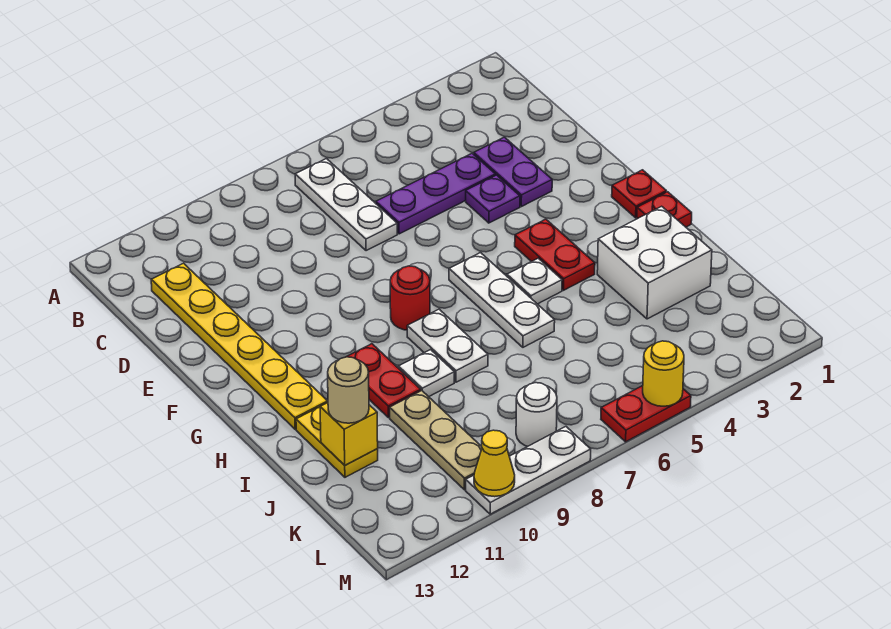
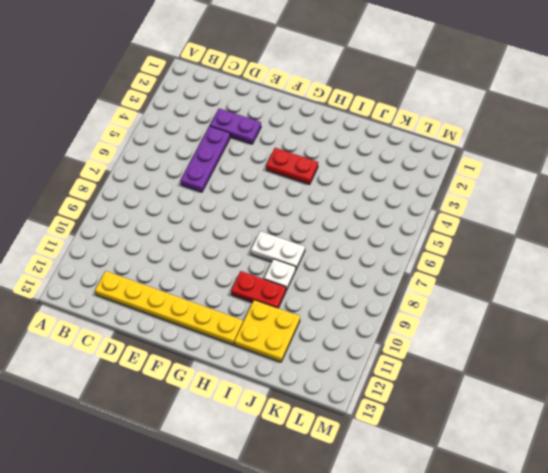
yellow 2x2 plate [234,300,300,362] -> yellow 1x2 plate [296,407,378,477]
none -> white 1x3 plate [295,159,397,251]
none -> purple 1x1 plate [466,175,520,223]
none -> red 1x1 plate [612,170,666,218]

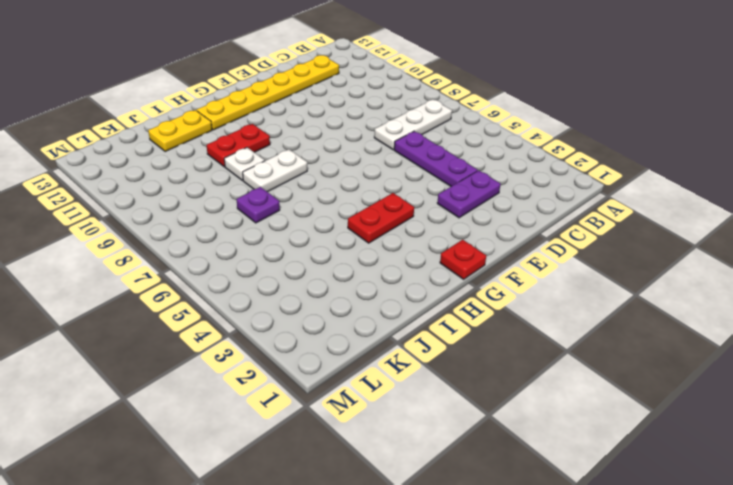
purple 1x1 plate [237,187,280,223] -> purple 1x1 plate moved to [466,175,520,223]
none -> white 1x3 plate [449,253,555,347]
none -> red 1x1 round brick [390,266,430,330]
none -> red 1x1 plate [637,192,692,227]

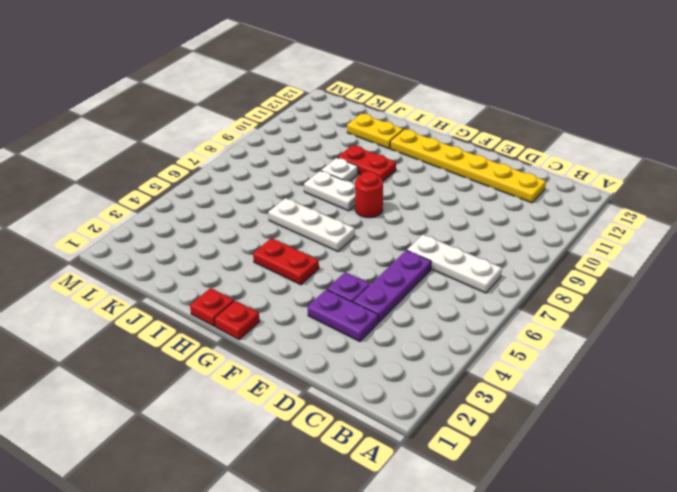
none -> white 1x1 plate [507,258,562,304]
none -> white 2x2 brick [597,206,712,319]
none -> tan 1x3 plate [390,391,482,490]

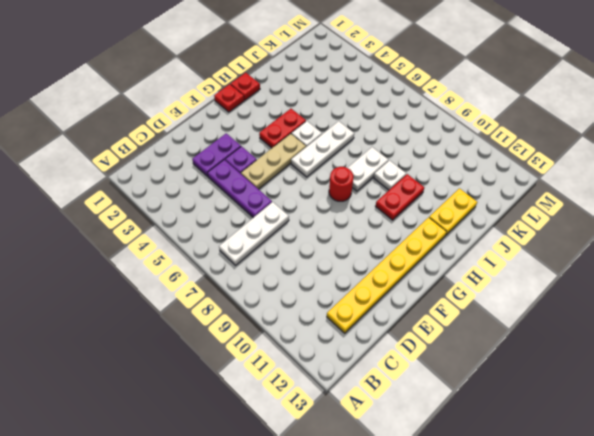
tan 1x3 plate [241,134,306,189] -> tan 1x3 plate moved to [390,391,482,490]
none -> white 2x2 brick [597,206,712,319]
none -> white 1x1 round brick [516,383,557,446]
none -> red 1x2 plate [601,386,691,442]

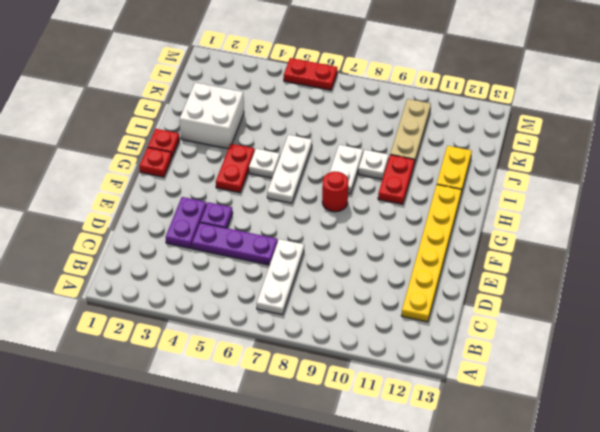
none -> white 1x1 round brick [516,383,557,446]
none -> white 1x3 plate [466,426,591,514]
none -> yellow 1x1 brick [320,403,378,465]

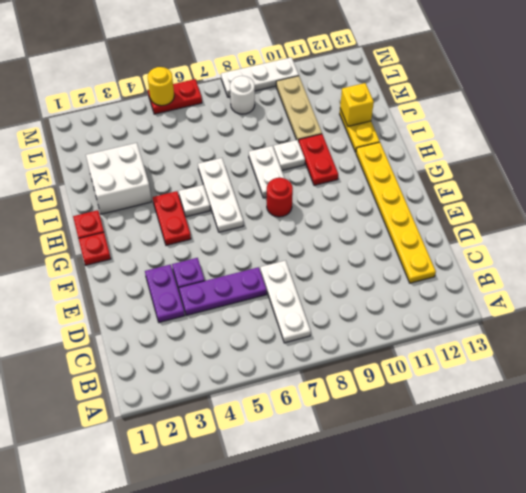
none -> yellow 1x1 cone [474,430,515,497]
none -> tan 1x1 round brick [328,357,369,423]

